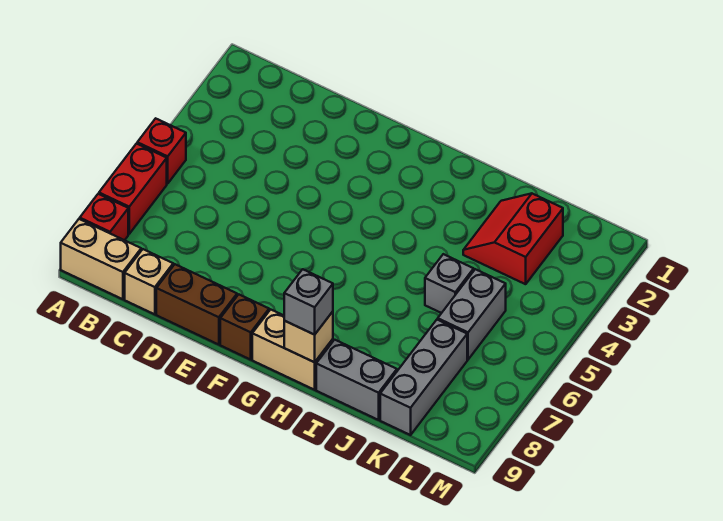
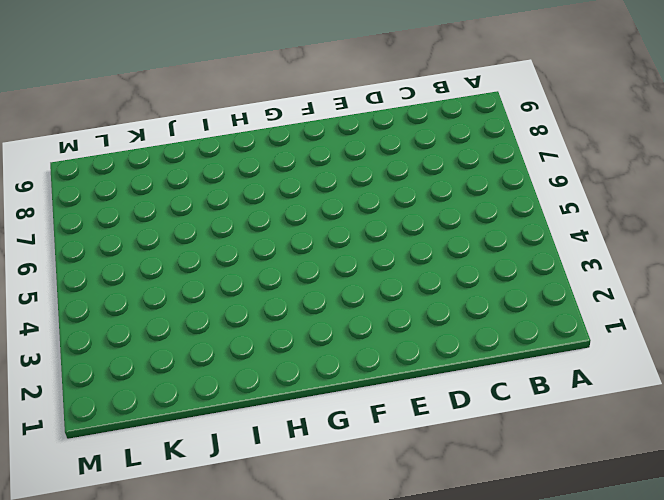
none -> red 1x1 brick [137,118,186,184]
none -> red 1x2 brick [99,144,167,234]
none -> red 1x1 brick [80,194,128,240]

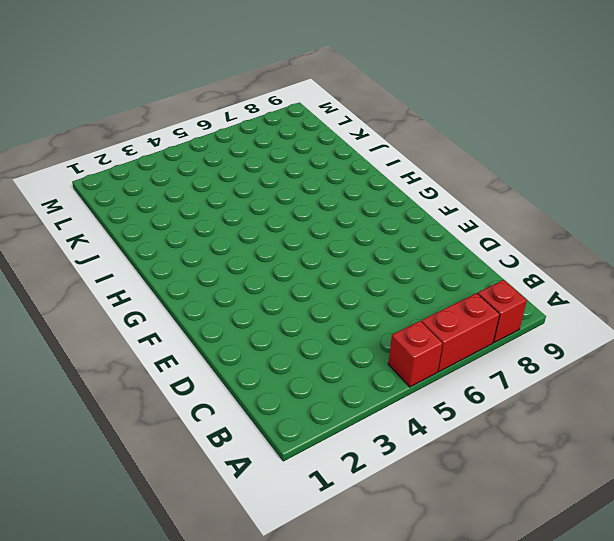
none -> tan 1x2 brick [61,219,141,299]
none -> tan 1x1 brick [125,249,173,314]
none -> brown 1x2 brick [156,264,237,345]

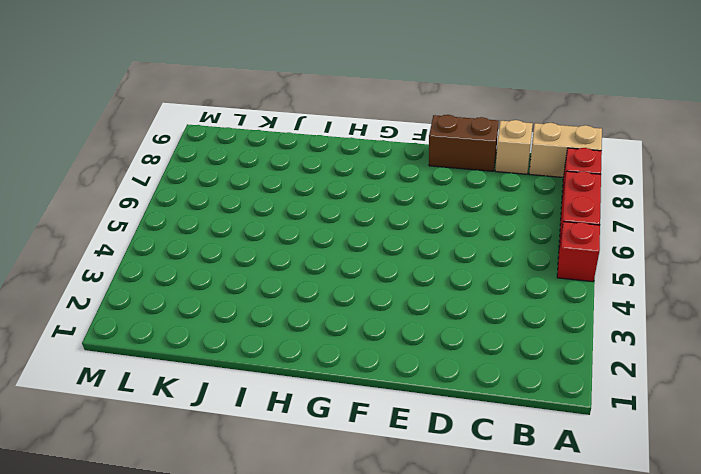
none -> brown 1x1 brick [220,295,269,360]
none -> tan 1x2 brick [252,310,333,390]
none -> grey 1x2 brick [316,340,397,420]

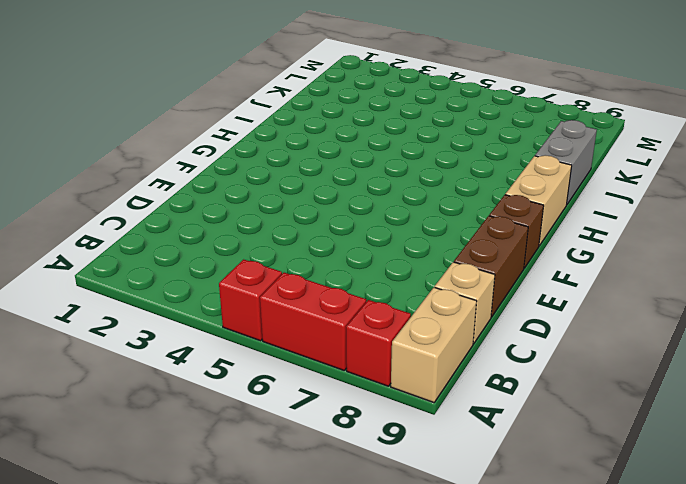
none -> red 2x2 slope [463,193,563,284]
none -> grey 1x1 brick [425,254,474,313]
none -> grey 1x2 brick [438,269,506,360]

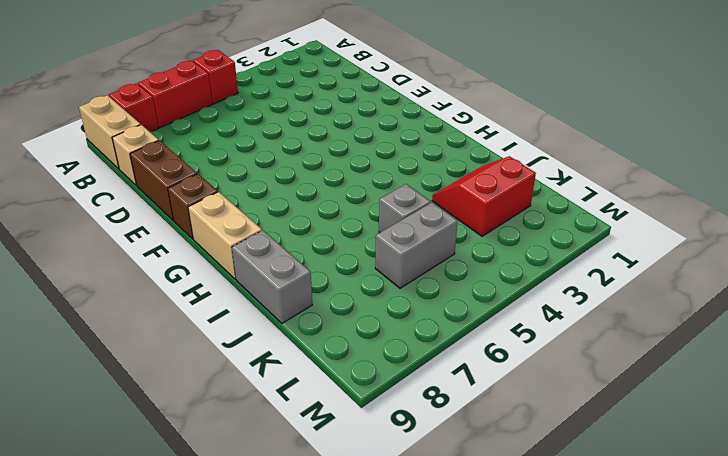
none -> grey 1x3 brick [380,320,467,435]
none -> tan 1x1 brick [284,312,333,362]
none -> grey 1x1 brick [284,269,333,335]

